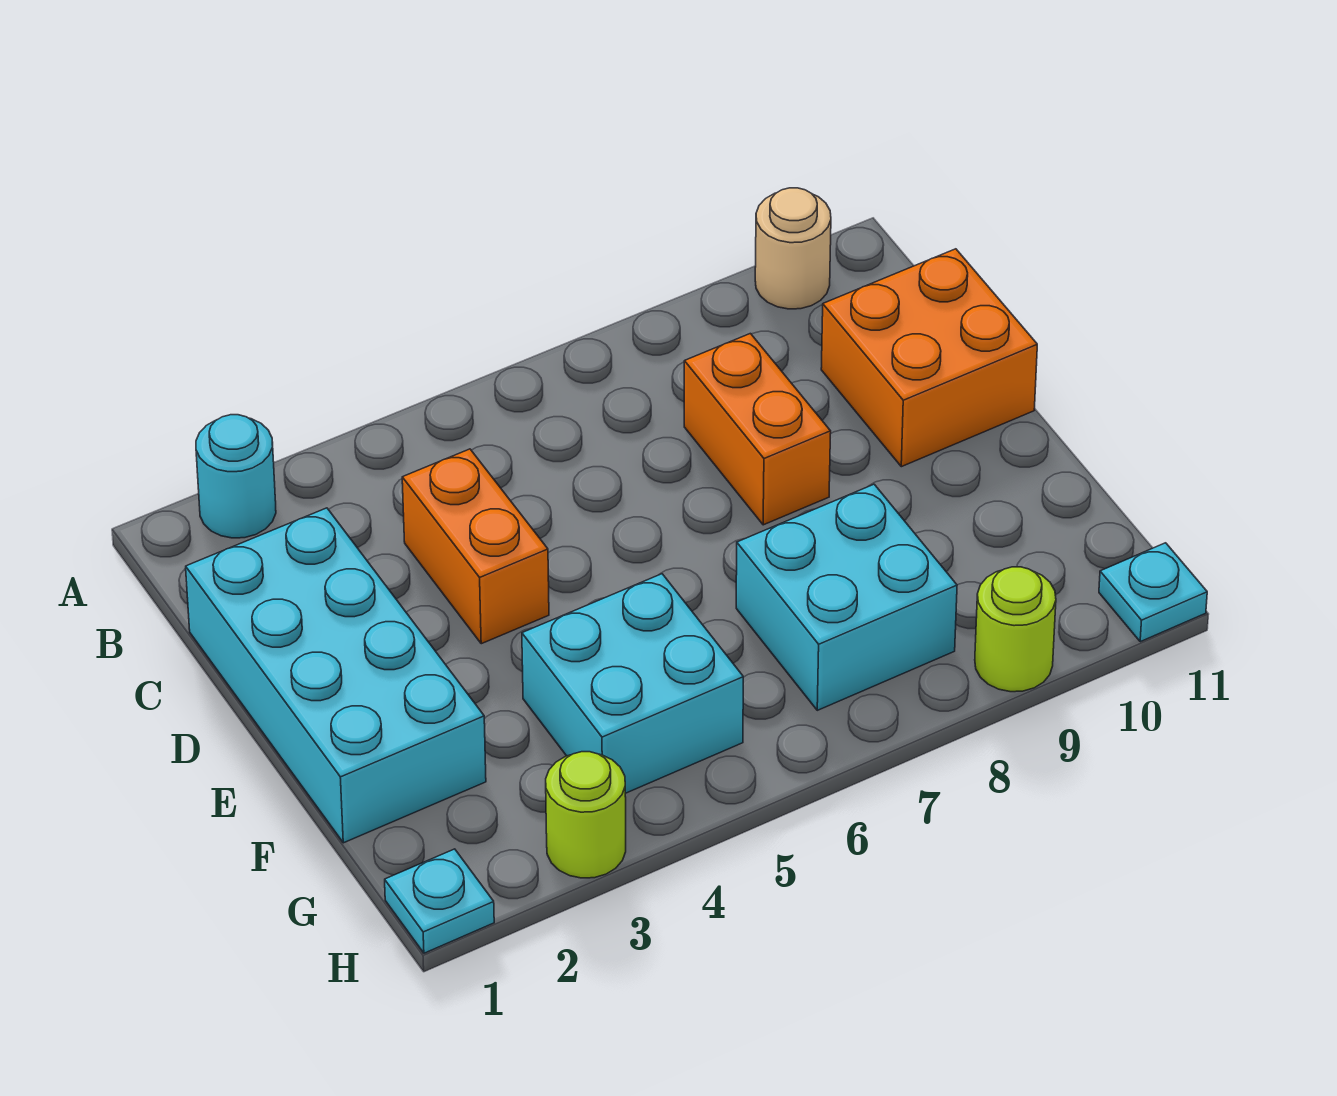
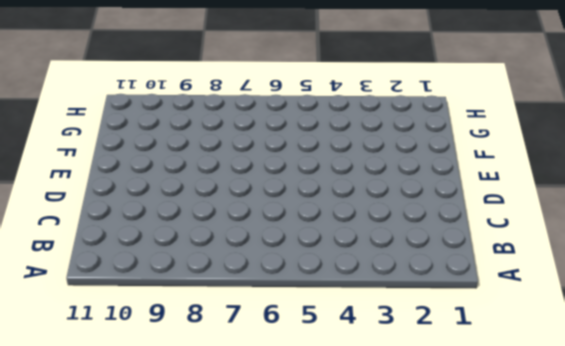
none -> cyan 1x1 round brick [196,415,276,538]
none -> tan 1x1 round brick [755,188,831,309]
none -> cyan 2x4 brick [186,508,486,843]

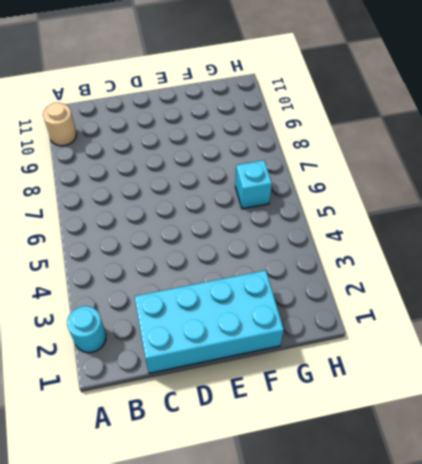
cyan 1x1 brick [235,160,272,209] -> none
none -> orange 1x2 brick [402,449,549,644]
none -> orange 1x2 brick [684,334,831,525]
none -> orange 2x2 brick [821,249,1037,467]

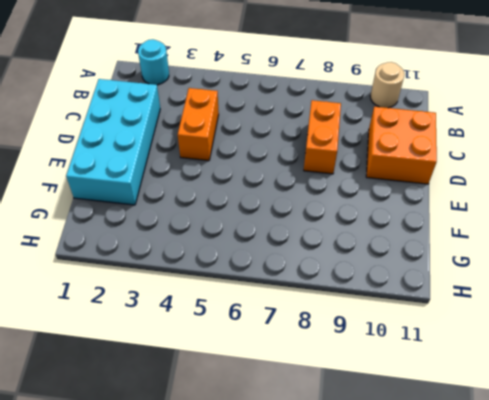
none -> cyan 2x2 brick [522,574,743,793]
none -> cyan 2x2 brick [736,484,957,710]
none -> cyan 1x1 plate [385,849,494,953]

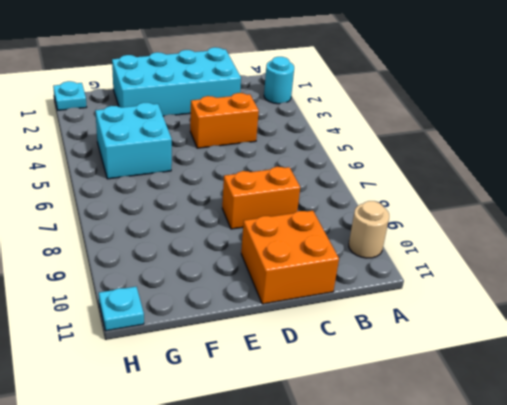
none -> cyan 2x2 brick [736,484,957,710]
none -> lime 1x1 round brick [546,752,626,878]
none -> lime 1x1 round brick [975,567,1056,692]

